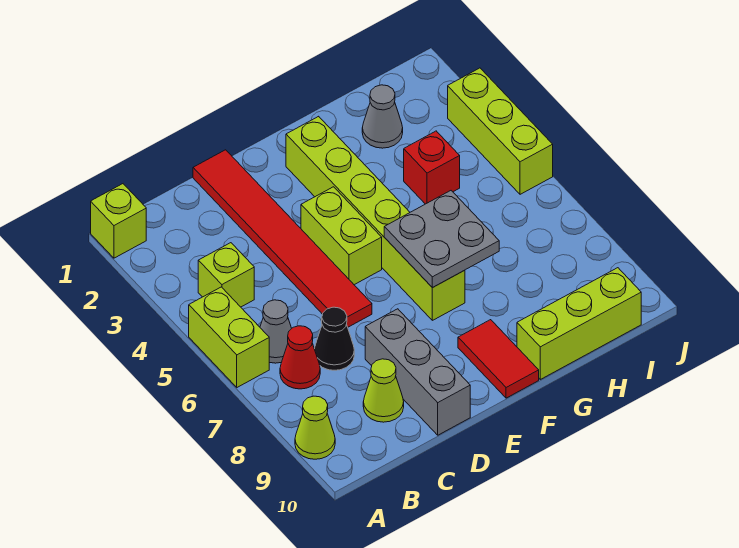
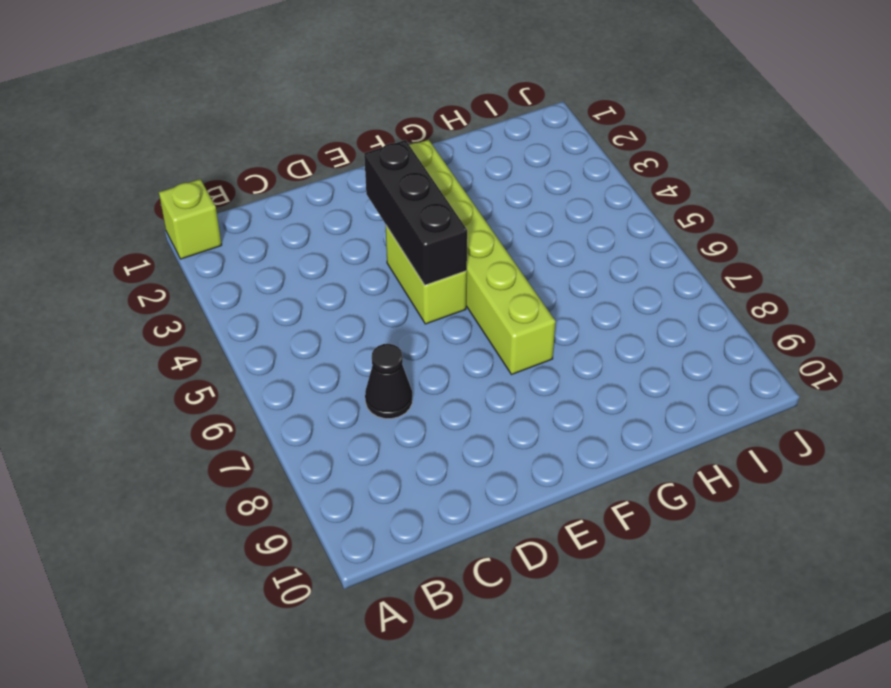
black 1x3 brick [364,140,467,285] -> none
none -> lime 1x2 brick [189,287,269,387]
none -> lime 1x1 cone [295,396,335,459]
none -> lime 1x1 brick [198,243,254,307]

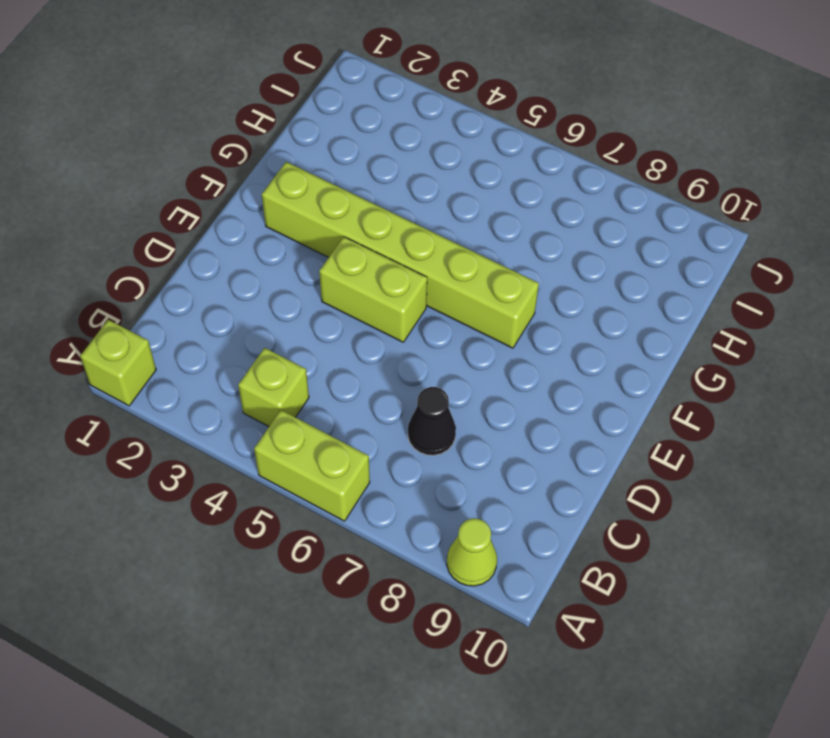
none -> grey 1x1 cone [260,300,292,363]
none -> red 1x1 cone [280,326,320,389]
none -> lime 1x1 cone [363,359,404,422]

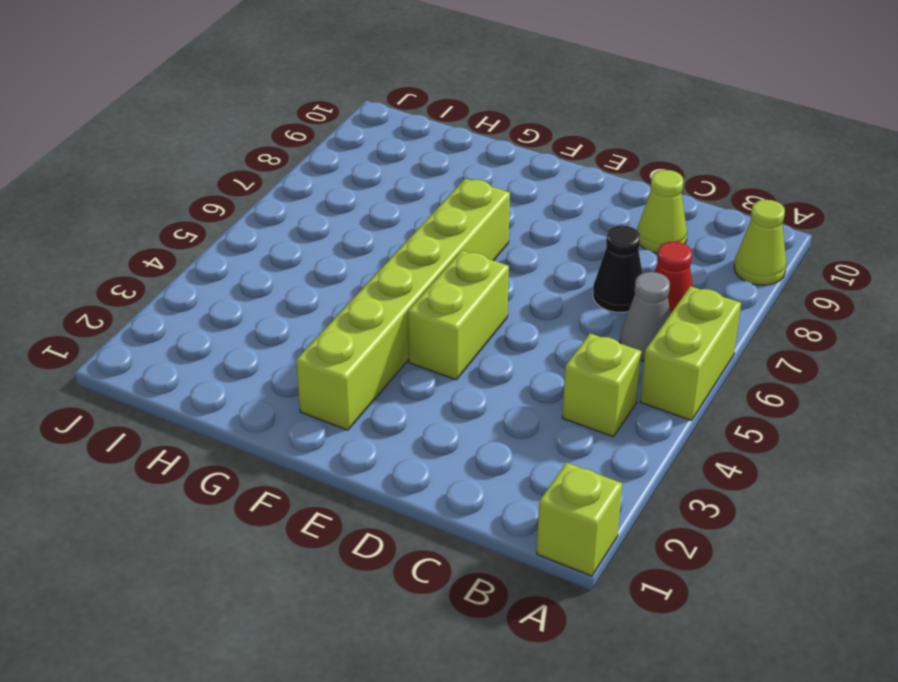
none -> red 1x6 tile [193,150,372,327]
none -> grey 1x3 brick [365,309,470,435]
none -> red 1x2 tile [458,320,539,398]

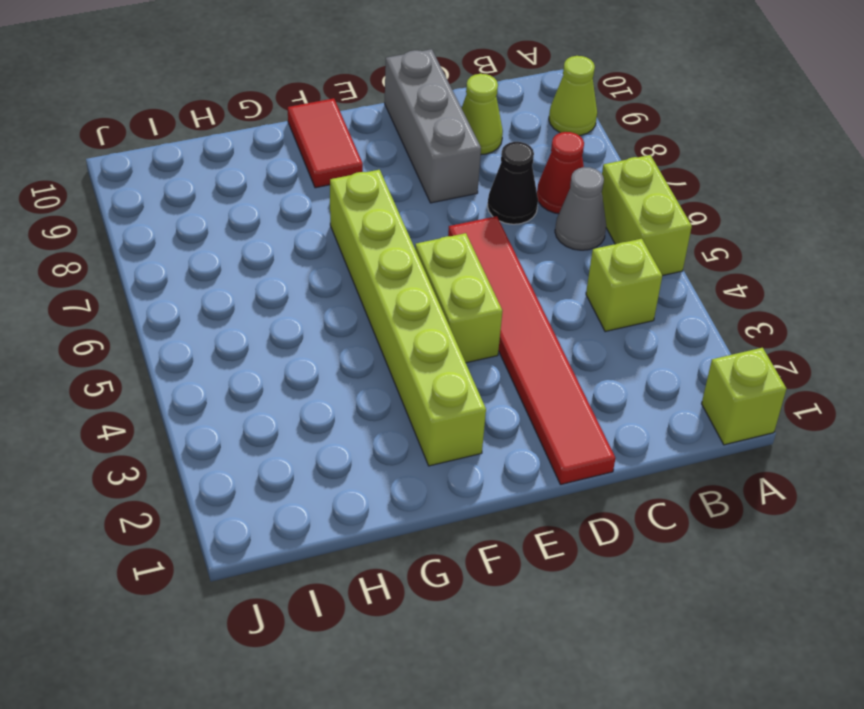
none -> lime 1x3 brick [517,268,641,379]
none -> grey 1x1 cone [362,85,403,148]
none -> red 1x1 brick [404,131,460,204]

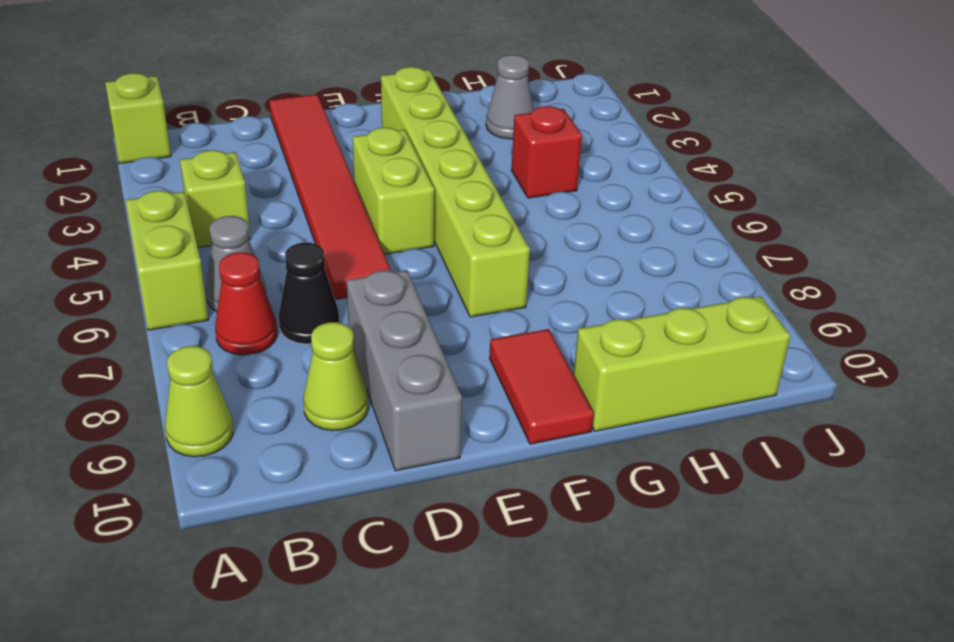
none -> lime 1x3 brick [448,68,553,194]
none -> grey 2x2 plate [384,191,499,288]

